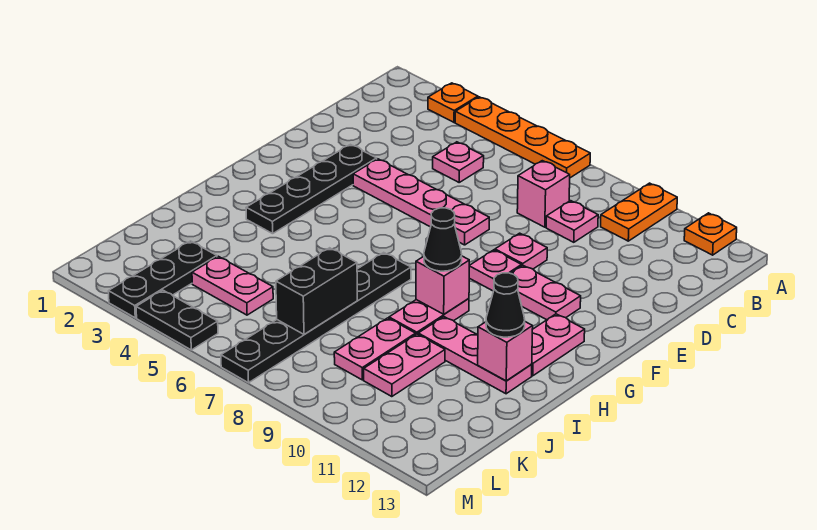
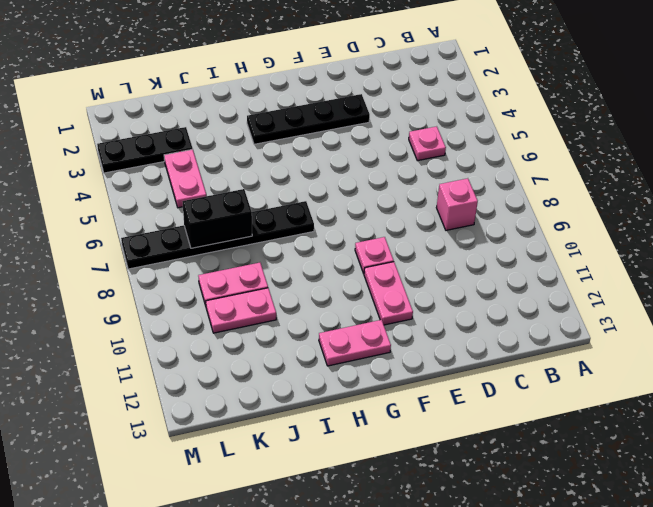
none -> orange 1x1 plate [428,83,478,122]
none -> orange 1x4 plate [455,97,590,178]
none -> orange 1x2 plate [601,183,677,241]

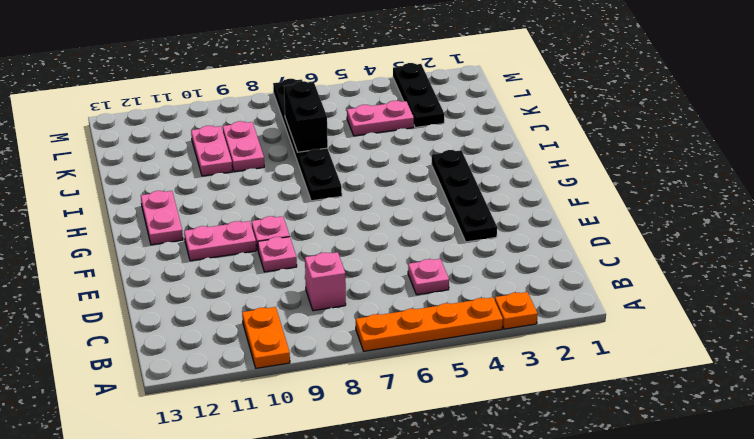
none -> orange 1x1 plate [684,213,737,255]
none -> pink 1x1 plate [546,201,598,242]
none -> pink 1x4 plate [353,159,489,245]

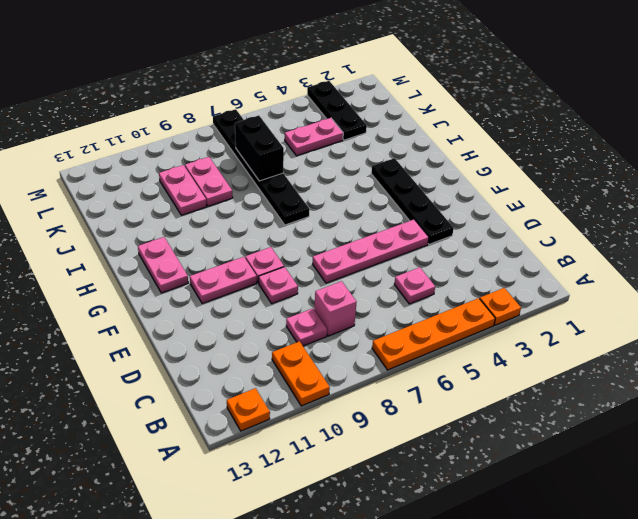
none -> pink 1x2 plate [389,298,469,334]
none -> pink 1x3 plate [418,317,532,394]
none -> black 1x2 plate [136,290,218,350]

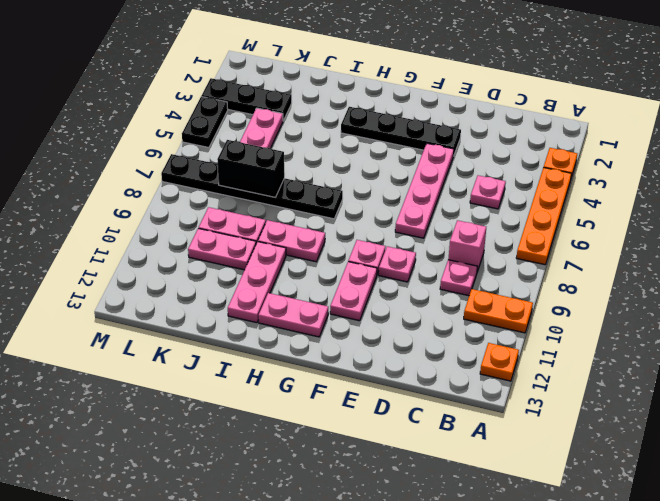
none -> pink 1x1 brick [416,256,469,314]
none -> pink 1x1 brick [478,322,533,381]
none -> black 1x1 cone [424,208,462,271]

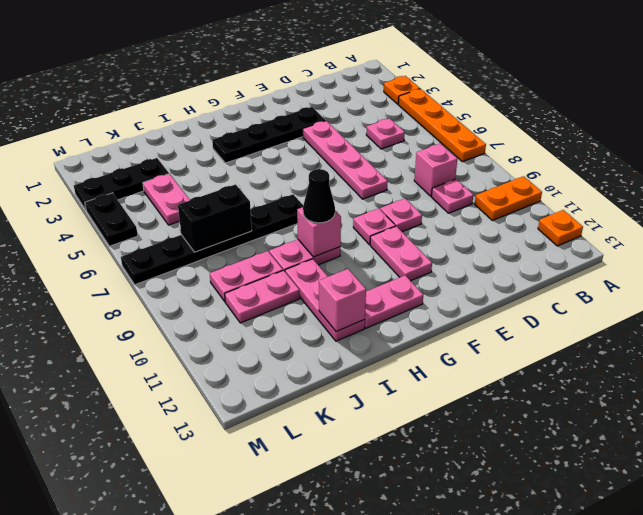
none -> black 1x1 cone [486,273,525,337]

